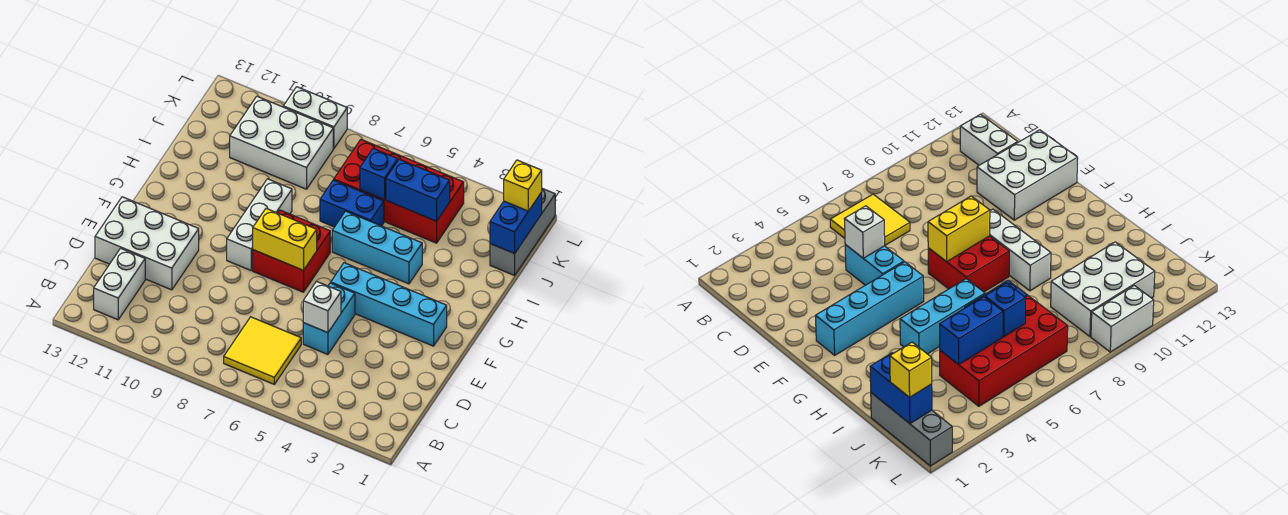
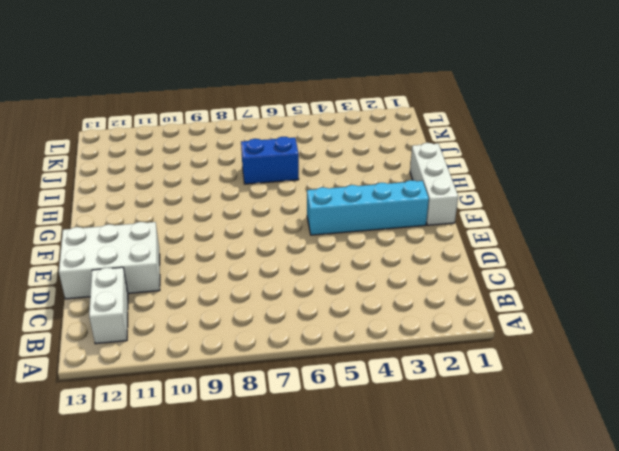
white 1x3 brick [410,143,458,225] -> white 1x3 brick moved to [227,179,292,270]
none -> yellow 2x2 tile [224,317,301,384]
none -> cyan 1x2 brick [303,283,355,354]
none -> red 2x2 brick [253,210,330,292]

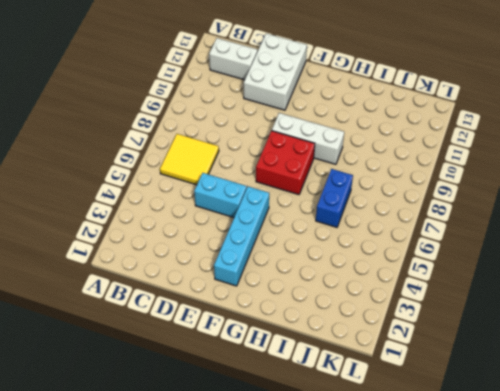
none -> cyan 1x3 brick [332,211,422,284]
none -> grey 1x3 brick [490,188,555,275]
none -> red 2x4 brick [334,140,464,243]

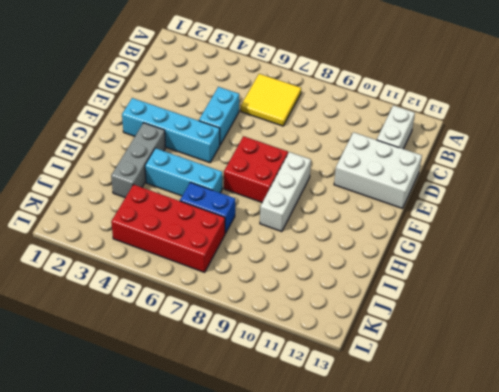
grey 1x3 brick [111,123,166,198] -> grey 1x3 brick moved to [490,188,555,275]
none -> white 2x3 brick [230,96,333,189]
none -> white 1x2 brick [283,87,347,148]
none -> white 1x1 brick [303,281,341,333]

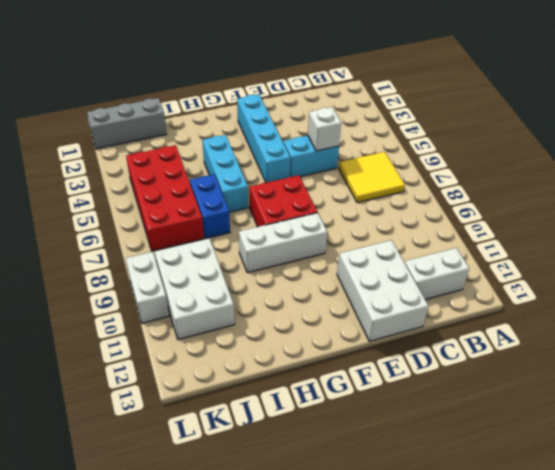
none -> yellow 1x2 brick [253,209,317,270]
none -> blue 1x2 brick [490,192,542,254]
none -> blue 1x2 brick [386,159,450,221]

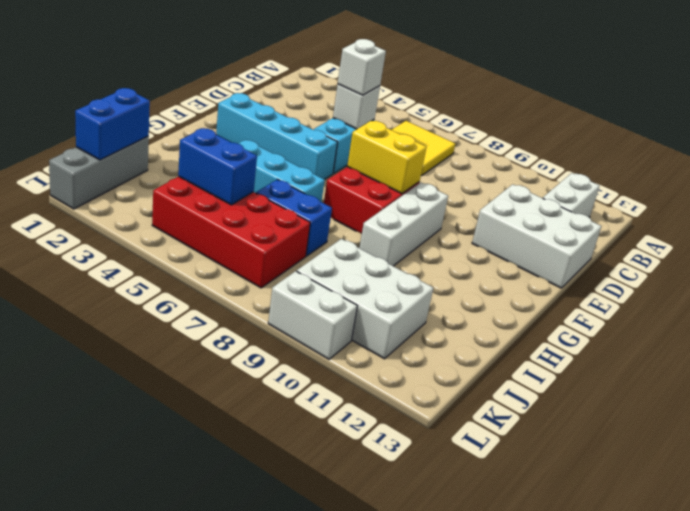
white 1x1 brick [338,39,386,95] -> none
none -> blue 1x1 brick [360,149,398,200]
none -> yellow 1x1 brick [504,160,542,211]

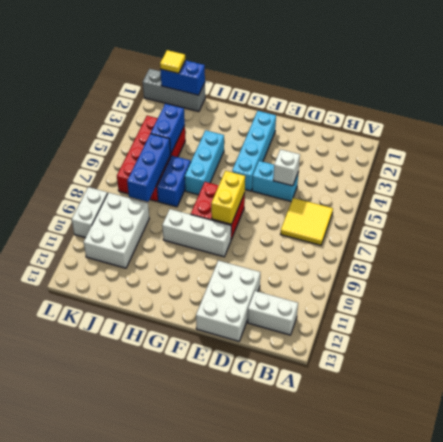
blue 1x3 brick [127,134,171,202] -> blue 1x1 brick [360,149,398,200]
yellow 1x1 tile [160,50,185,73] -> yellow 1x1 brick [504,160,542,211]

